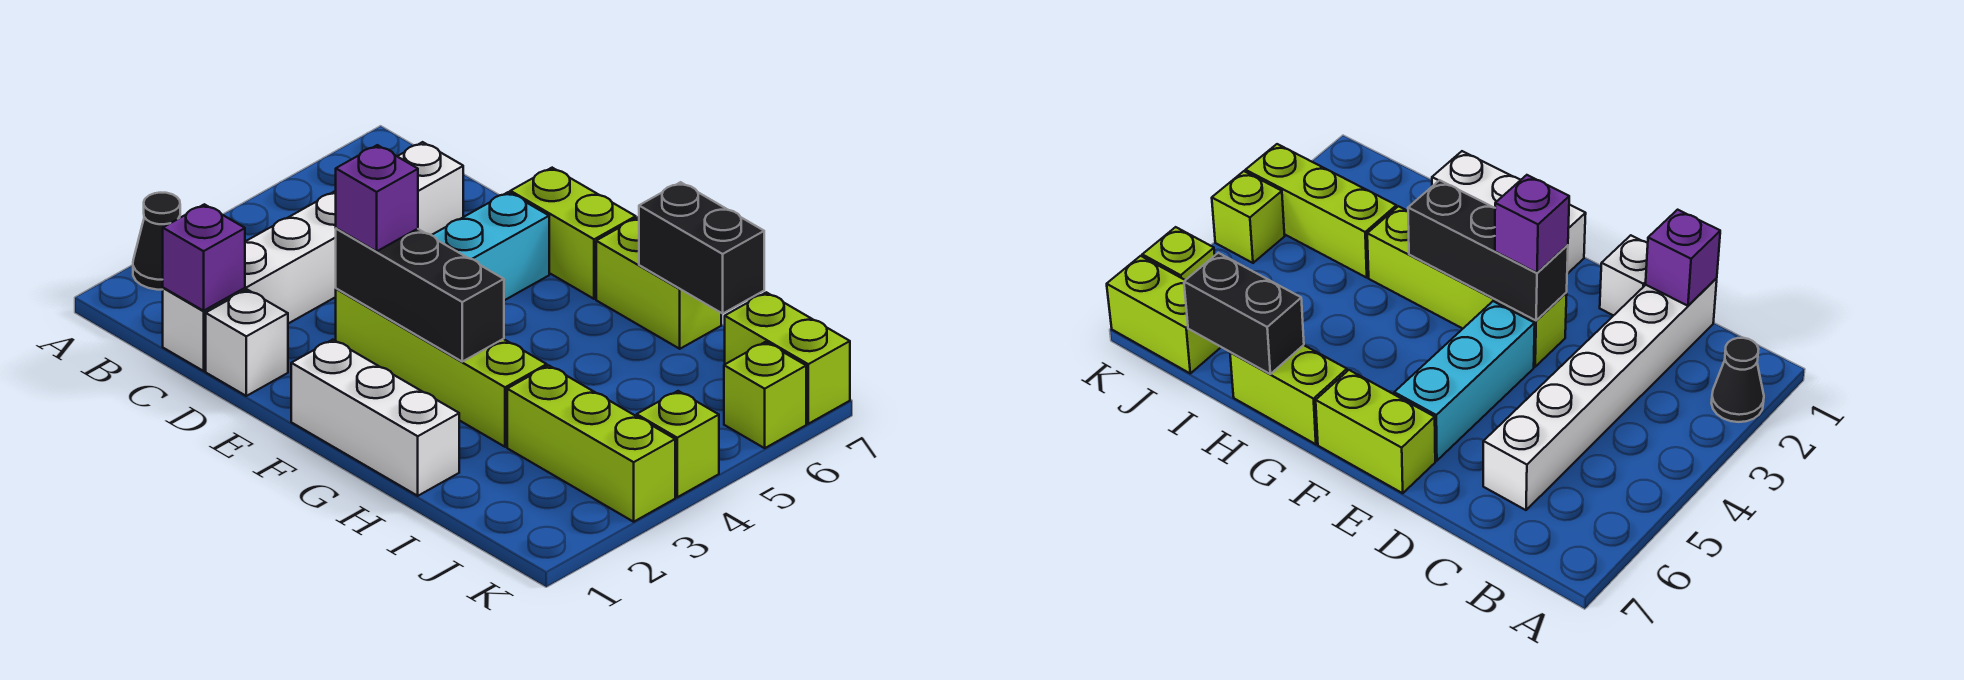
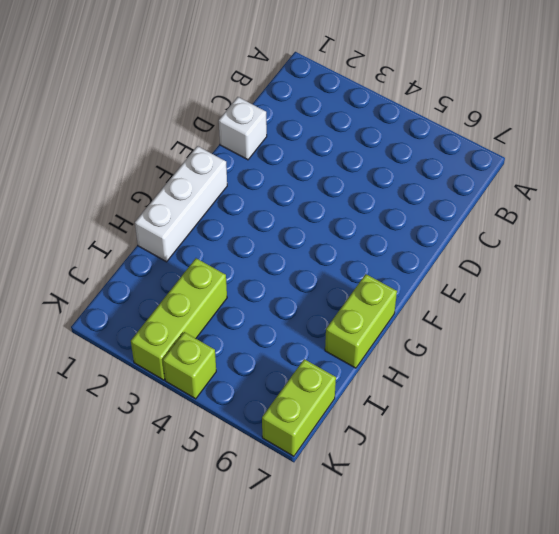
none -> black 1x1 cone [133,193,180,290]
none -> white 1x6 brick [163,142,463,371]
none -> lime 1x4 brick [336,289,547,447]

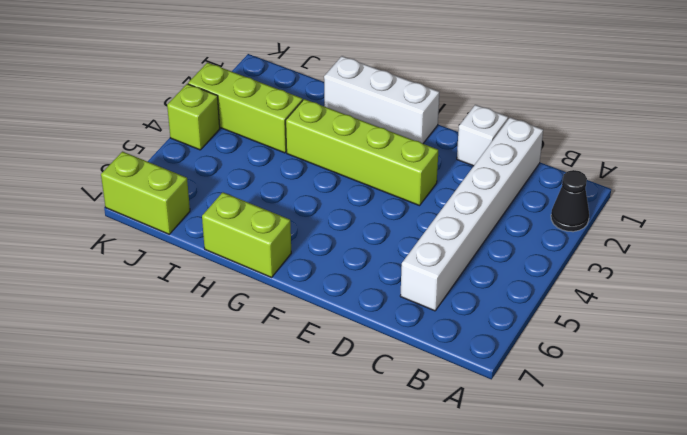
none -> cyan 1x3 brick [432,192,549,300]
none -> lime 1x2 brick [510,168,636,299]
none -> lime 1x1 brick [724,342,806,448]

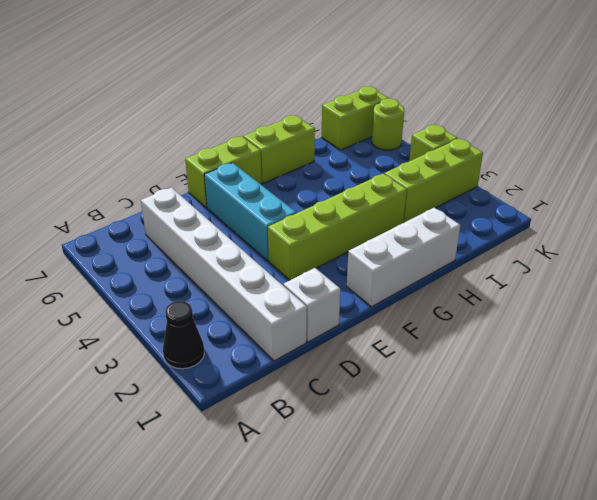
lime 1x1 round brick [372,98,404,150] -> lime 1x1 brick [724,342,806,448]
none -> purple 1x1 brick [163,204,245,311]
none -> black 1x3 brick [336,228,504,362]
none -> black 1x2 brick [639,182,764,313]

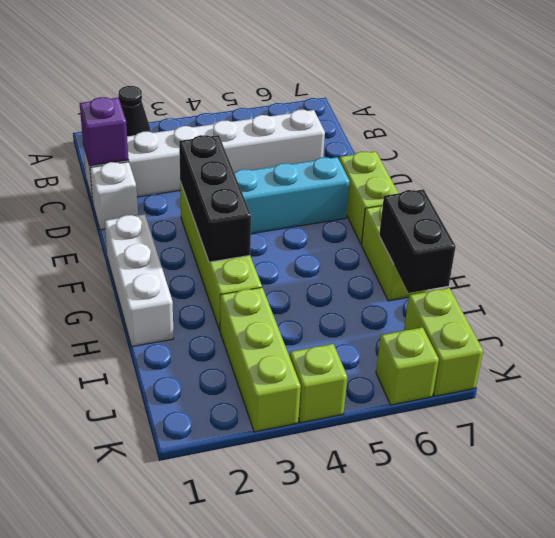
none -> purple 1x1 brick [336,145,418,251]

